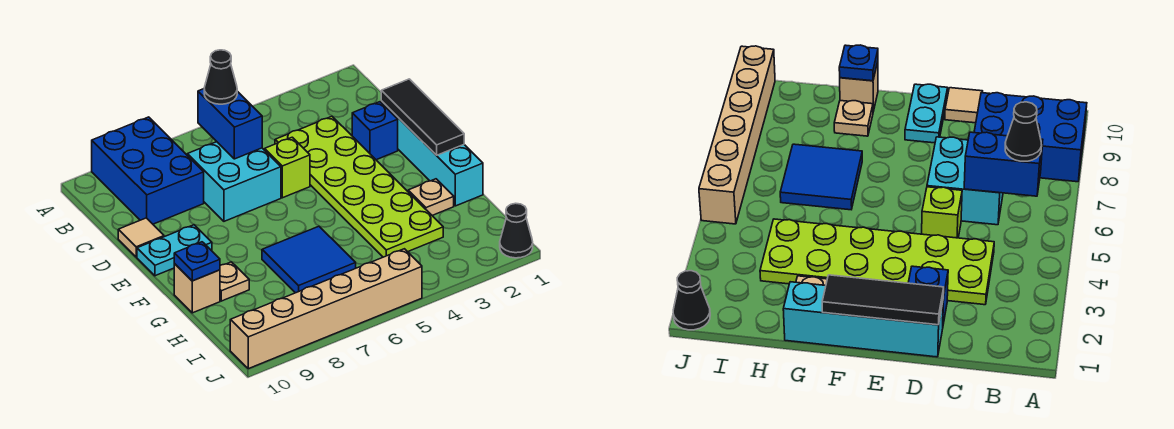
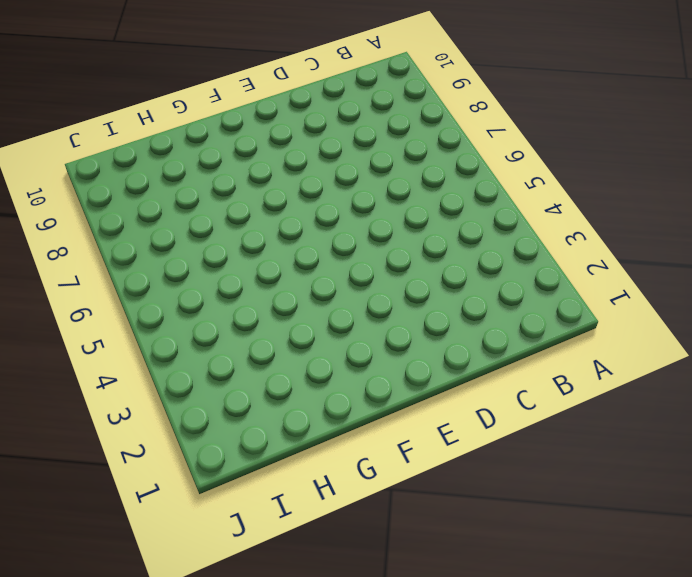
none -> blue 2x3 brick [92,117,204,224]
none -> lime 2x6 plate [275,116,443,257]
none -> cyan 2x2 brick [187,142,281,221]

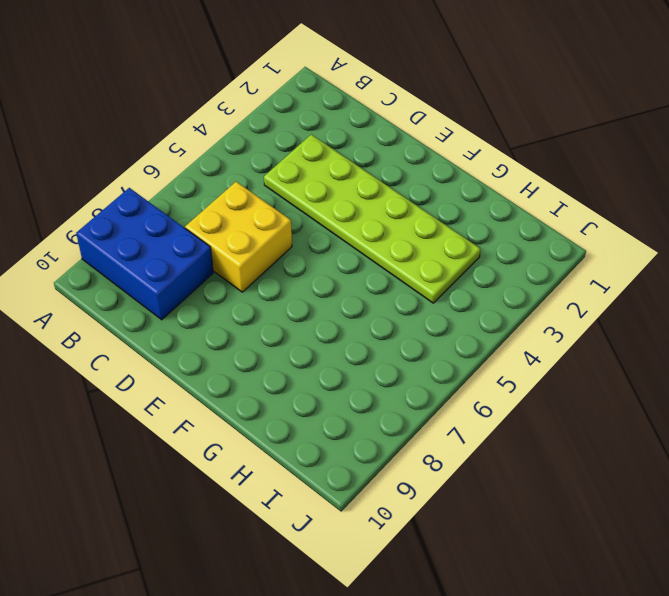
yellow 2x2 brick [185,182,292,292] -> cyan 2x2 brick [187,142,281,221]
none -> cyan 1x4 brick [381,101,483,206]
none -> blue 1x1 brick [352,102,398,160]
none -> lime 1x1 brick [265,137,310,198]

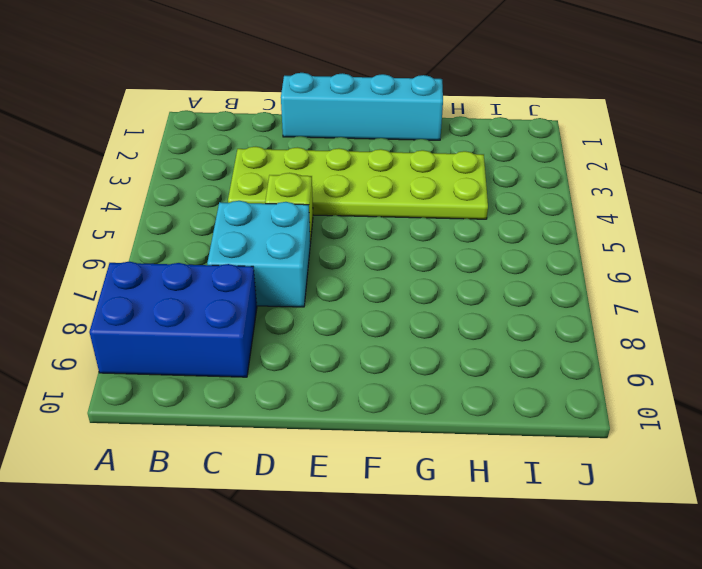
none -> blue 1x1 brick [352,102,398,160]
none -> tan 1x1 tile [118,218,164,257]
none -> cyan 1x2 plate [137,225,212,276]

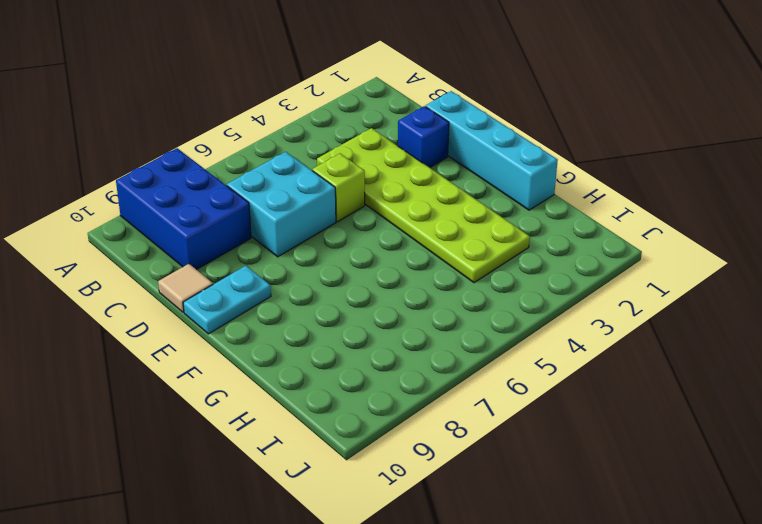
none -> tan 1x1 plate [408,179,454,215]
none -> blue 2x2 tile [262,226,356,293]
none -> tan 1x1 plate [220,262,249,301]

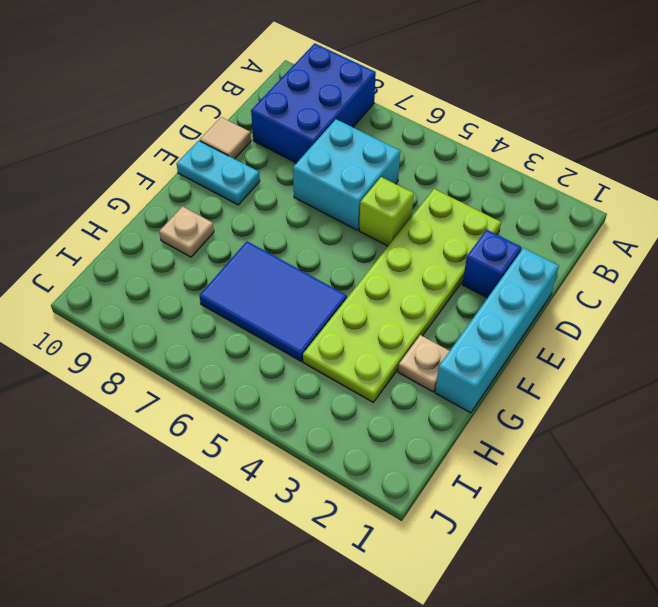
blue 2x3 tile [199,241,347,361] -> blue 2x2 tile [262,226,356,293]
none -> tan 1x1 brick [174,264,220,313]
none -> black 1x1 cone [500,203,533,258]
none -> tan 1x6 brick [230,249,422,369]

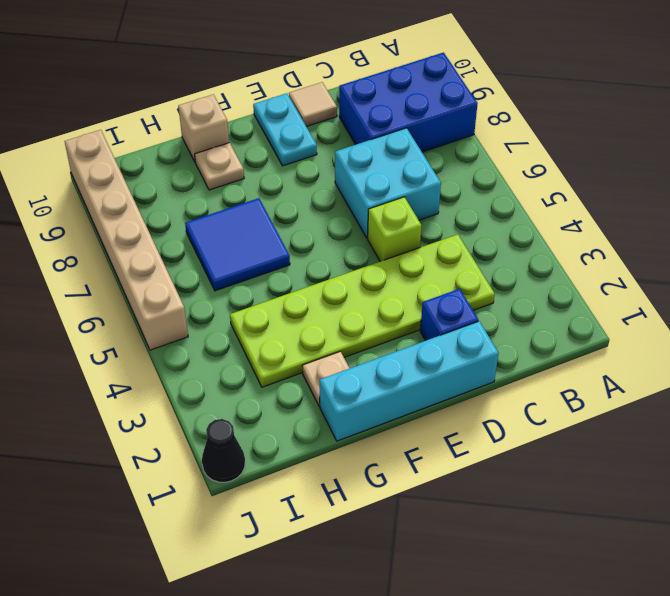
none -> blue 1x2 brick [198,89,262,159]
none -> black 1x3 tile [381,79,464,155]
none -> blue 1x1 plate [174,242,220,281]

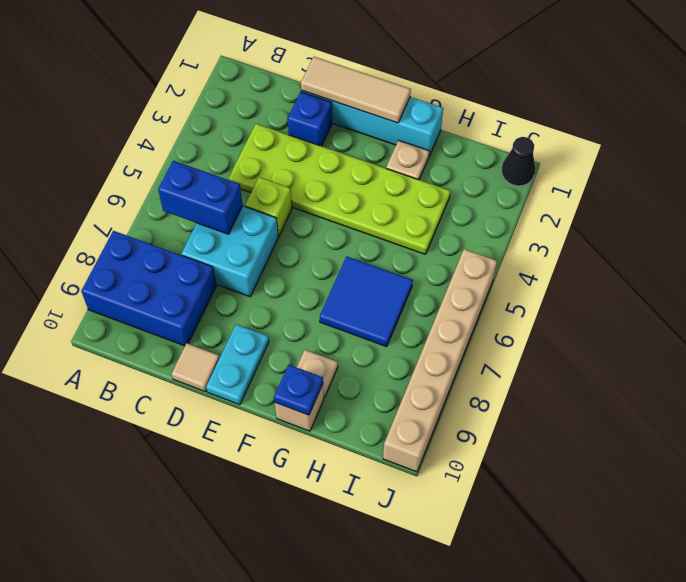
tan 1x3 tile [301,57,411,123] -> black 1x3 tile [381,79,464,155]
none -> black 1x1 cone [204,50,237,104]

